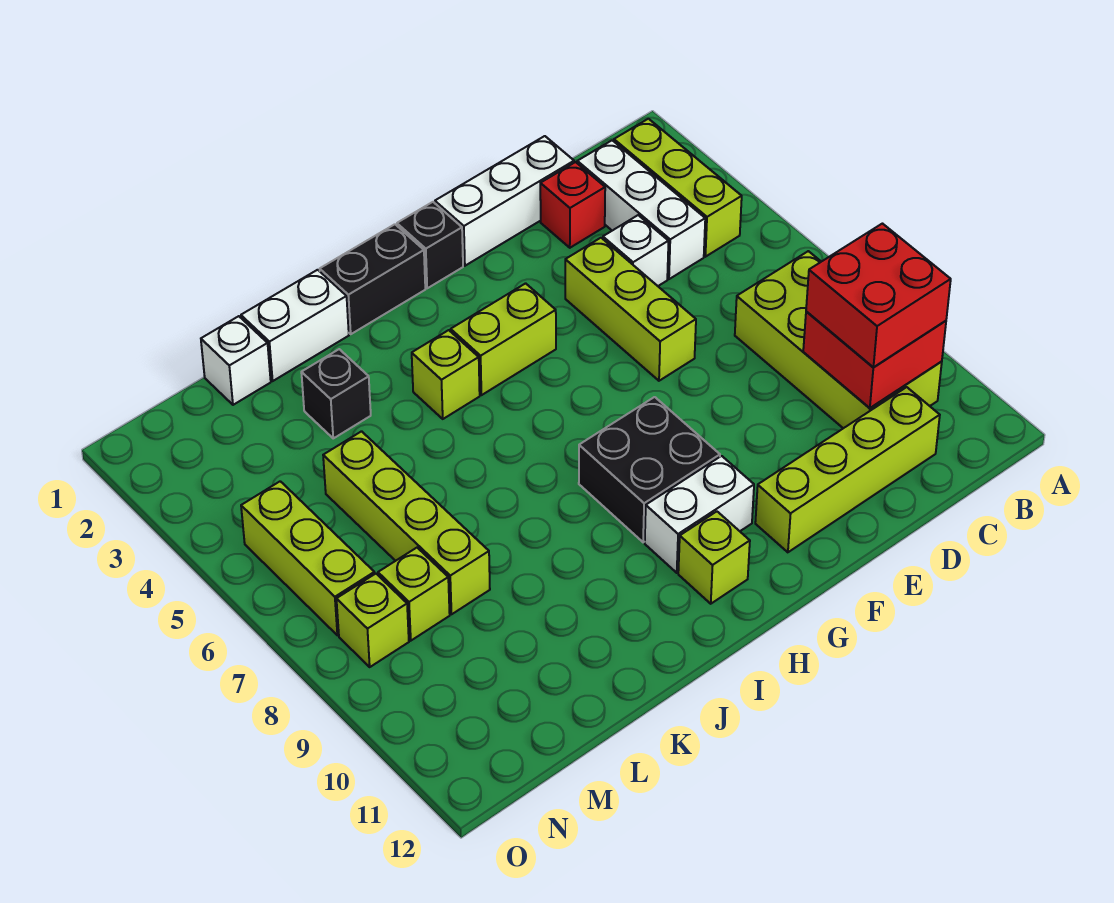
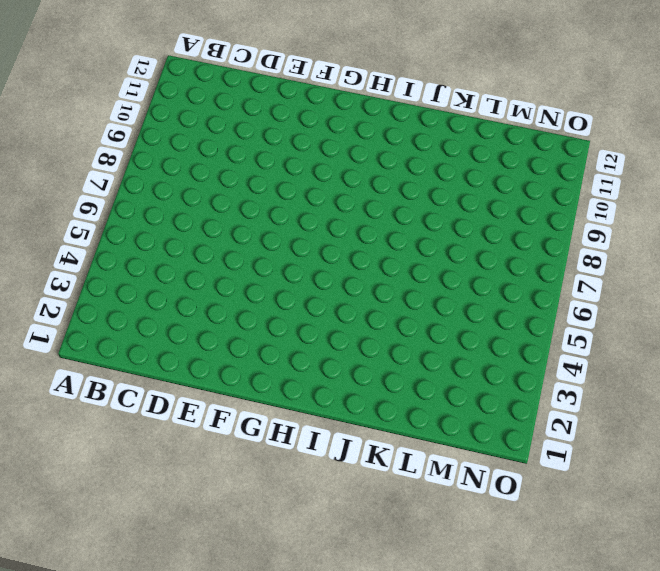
none -> lime 1x3 brick [614,119,742,257]
none -> lime 2x4 brick [735,251,942,428]
none -> white 1x3 brick [577,140,705,279]

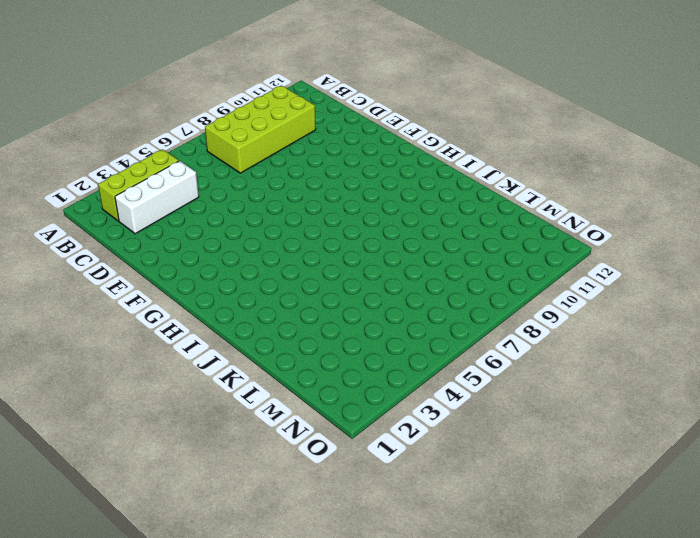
none -> lime 1x4 brick [755,387,940,552]
none -> white 1x3 brick [435,136,574,266]
none -> red 1x1 brick [540,162,605,248]

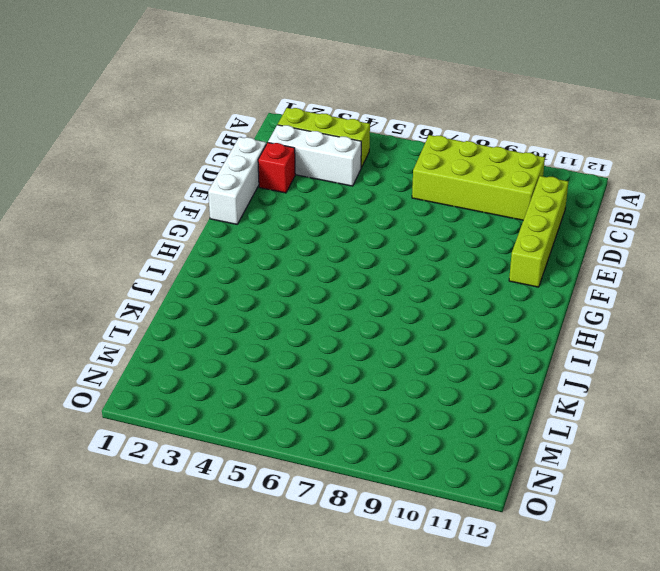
none -> white 1x1 brick [603,215,668,286]
none -> lime 1x3 brick [565,238,696,381]
none -> black 1x1 brick [397,202,463,288]

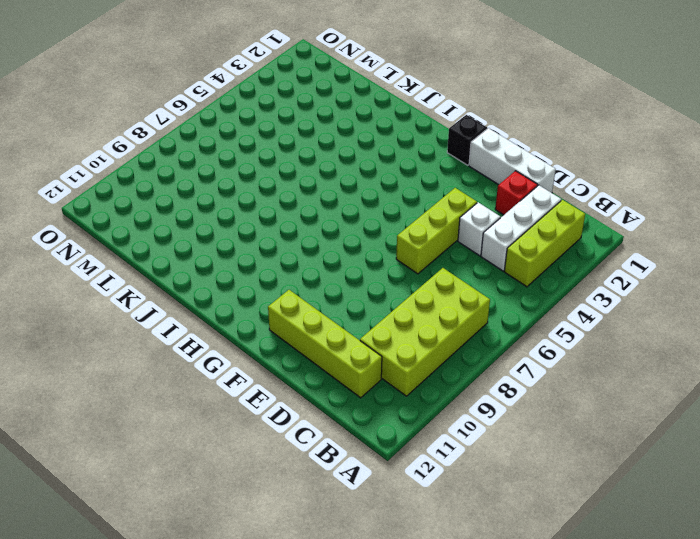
none -> lime 1x2 brick [451,283,556,395]
none -> black 2x2 brick [579,397,720,542]
none -> white 1x2 brick [645,456,754,573]

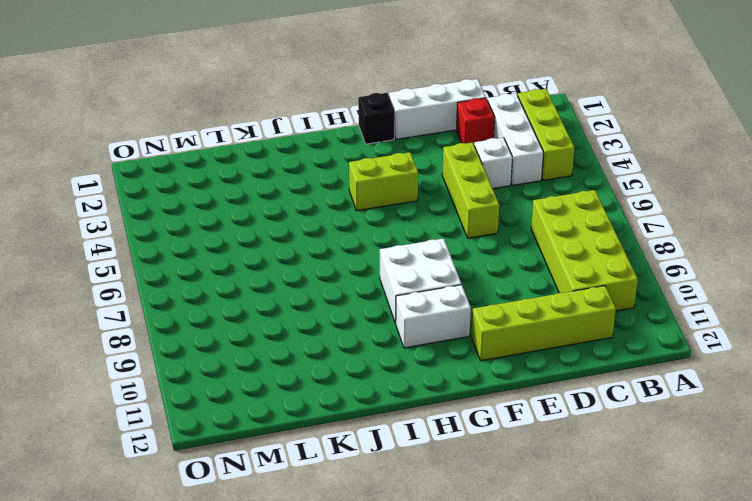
white 2x2 brick [380,238,461,323] -> black 2x2 brick [579,397,720,542]
none -> black 1x2 brick [320,224,425,334]
none -> lime 1x1 brick [678,512,750,604]
none -> lime 1x1 brick [412,330,480,419]

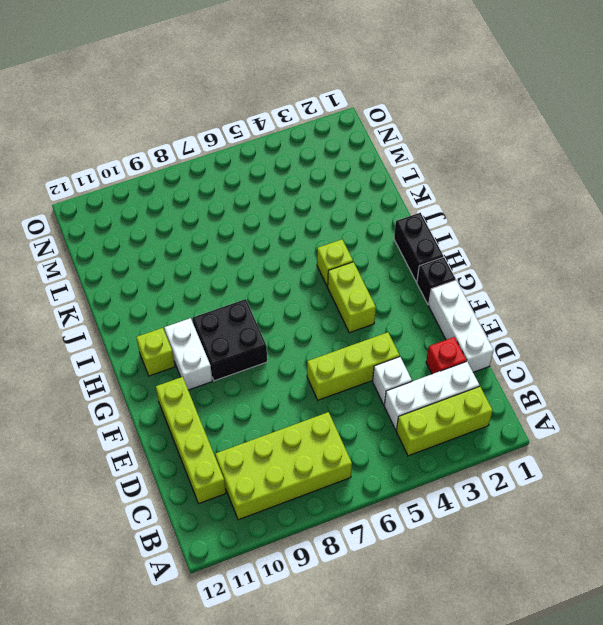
none -> white 1x2 brick [241,270,349,381]
none -> black 1x1 brick [301,349,371,438]
none -> white 1x1 brick [201,316,271,405]

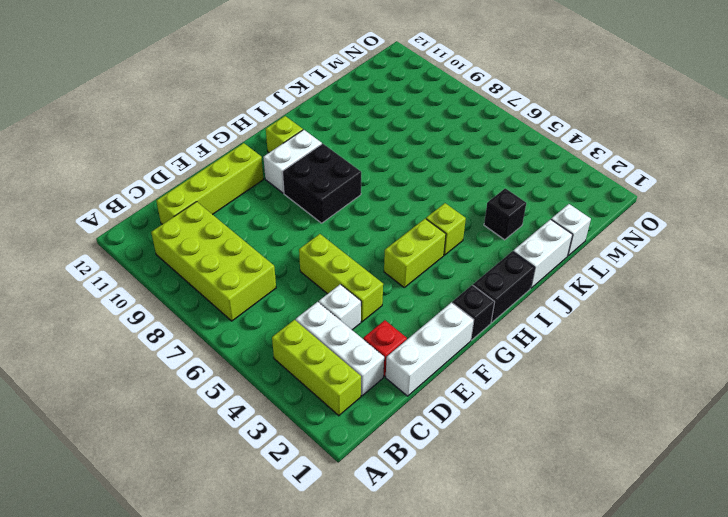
none -> lime 1x4 brick [323,431,490,614]
none -> lime 1x1 brick [378,548,450,641]
none -> lime 1x3 brick [241,481,375,635]

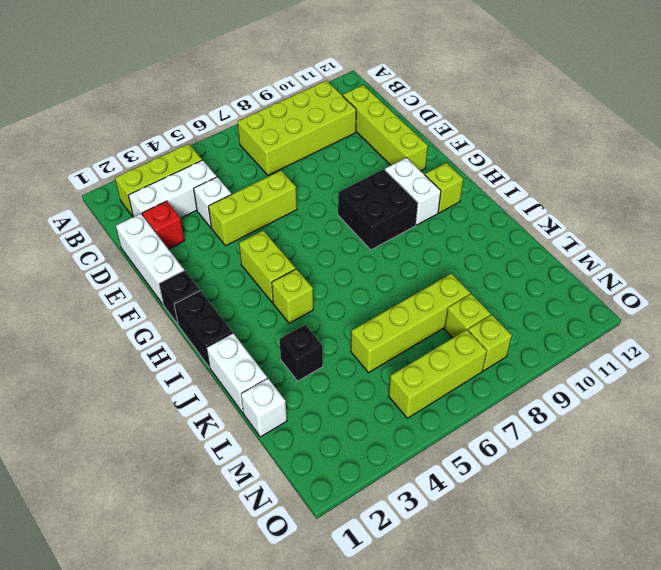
none -> red 2x2 brick [803,311,946,408]
none -> red 2x2 brick [806,224,951,368]

